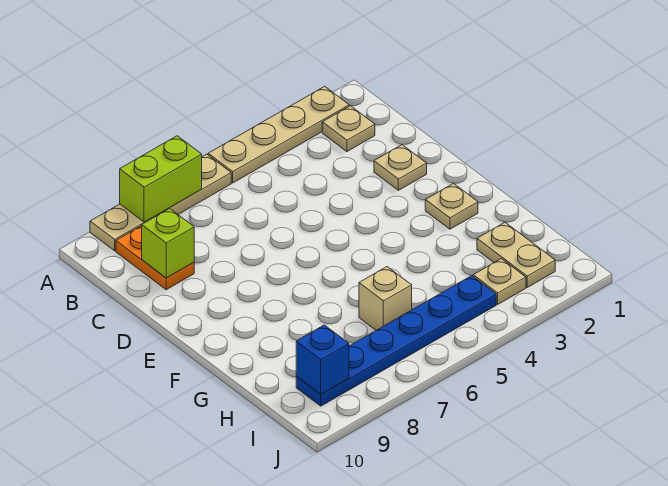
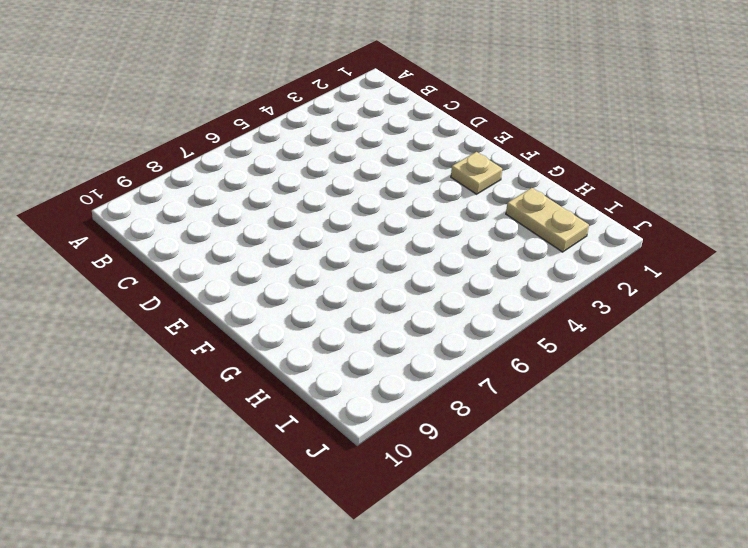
none -> tan 1x4 plate [208,86,349,183]
none -> tan 1x4 plate [90,154,231,251]
none -> tan 1x1 plate [322,106,375,151]

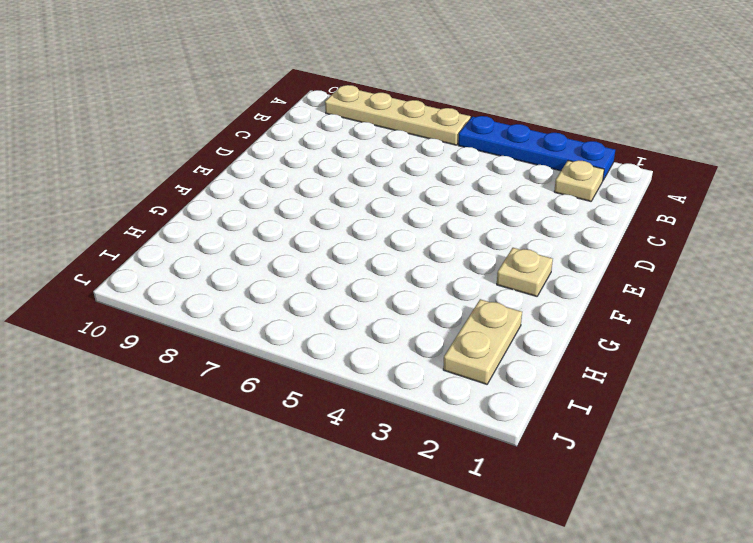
blue 1x4 plate [458,116,615,180] -> tan 1x4 plate [208,86,349,183]
none -> orange 1x2 plate [116,226,194,290]
none -> tan 1x1 plate [374,145,427,190]
none -> tan 1x1 brick [359,267,412,330]

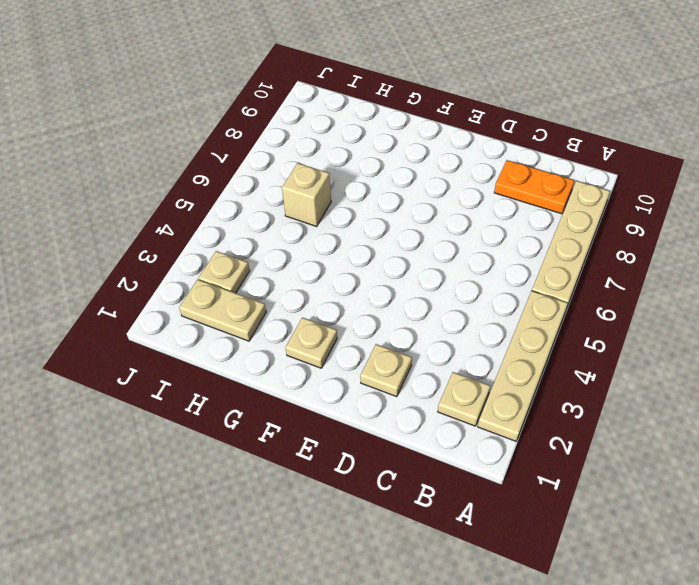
none -> blue 1x6 plate [296,276,496,406]
none -> lime 1x2 brick [120,136,202,222]
none -> lime 1x1 brick [142,209,194,278]

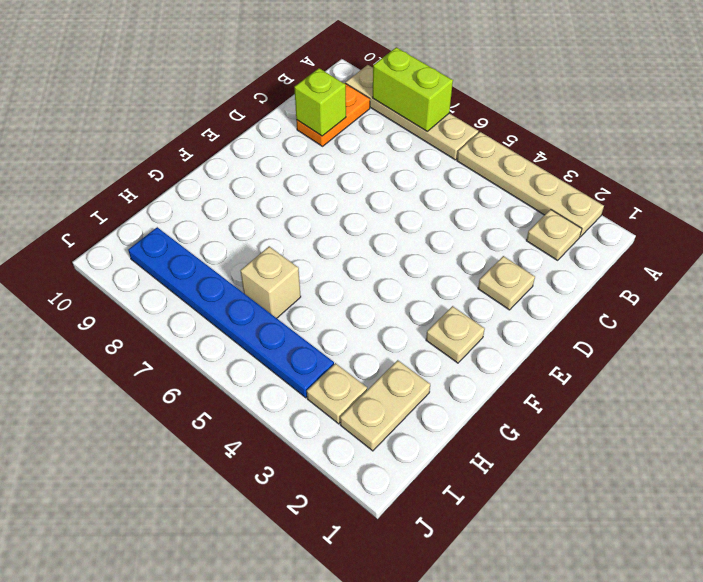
none -> blue 1x1 brick [296,325,349,394]

